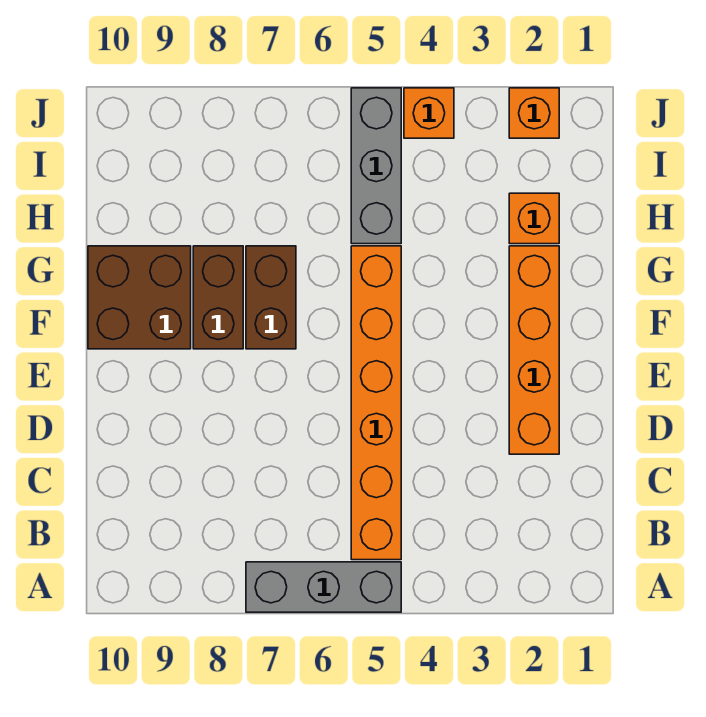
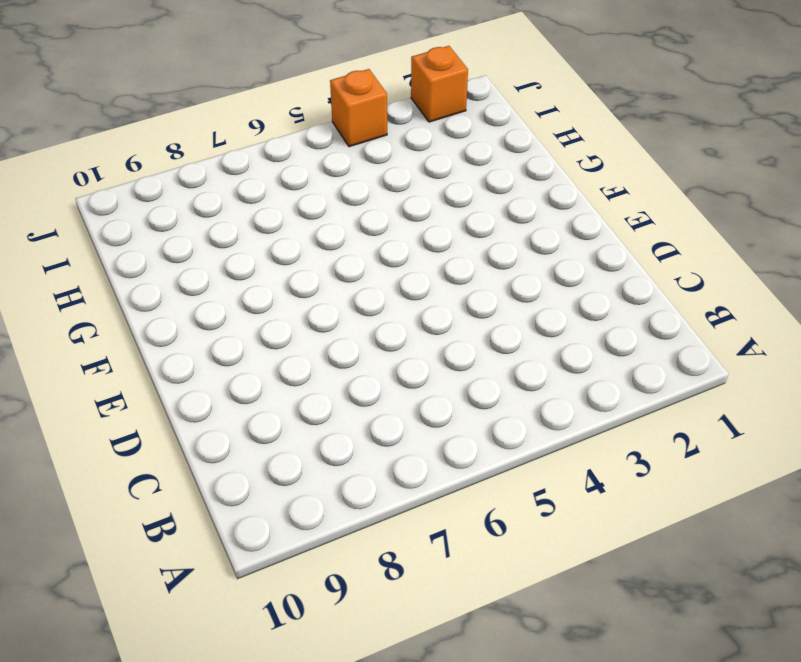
none -> grey 1x3 brick [246,562,401,612]
none -> orange 1x6 brick [351,246,401,560]

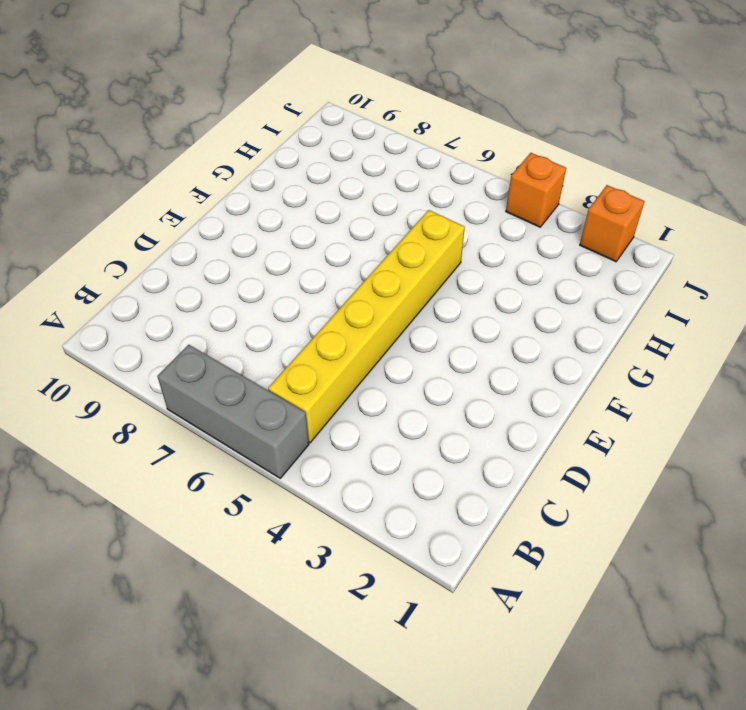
yellow 1x6 brick [268,210,465,443] -> orange 1x6 brick [351,246,401,560]
none -> orange 1x4 brick [509,246,559,454]
none -> brown 1x2 brick [246,246,296,349]

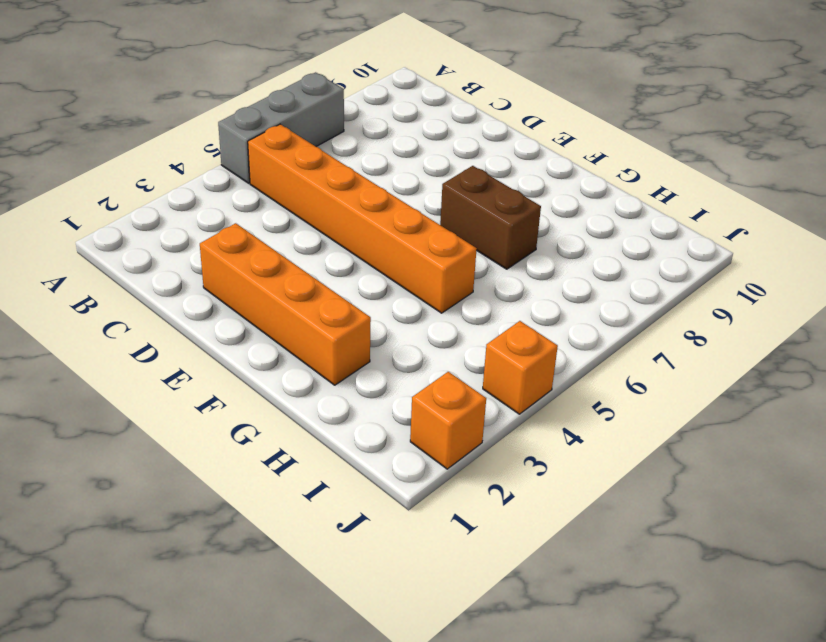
none -> brown 1x2 brick [193,246,243,349]
none -> brown 2x2 brick [88,246,191,349]

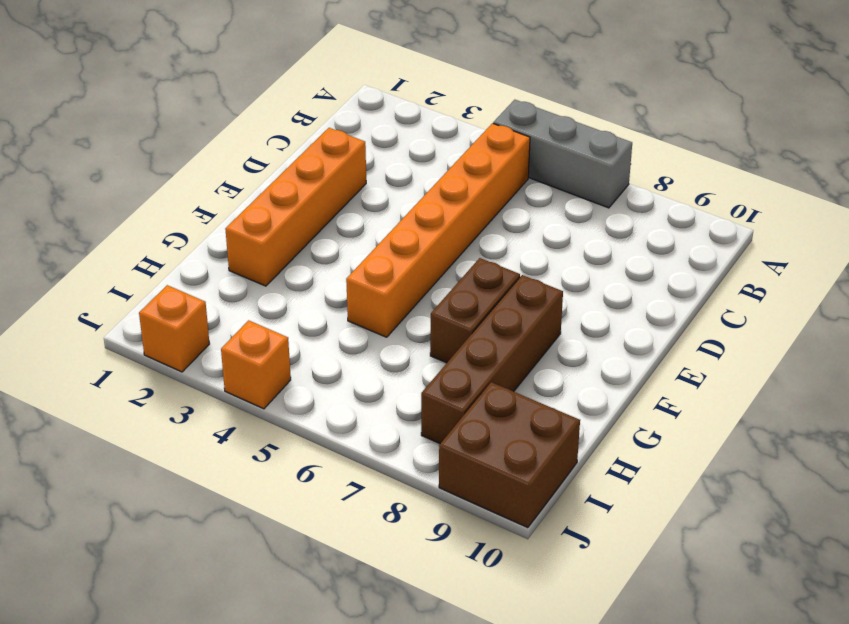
brown 1x4 brick [421,275,563,444] -> brown 1x2 brick [193,246,243,349]
brown 2x2 brick [439,382,580,528] -> brown 2x2 brick moved to [88,246,191,349]
none -> orange 1x1 brick [509,193,559,244]
none -> grey 1x3 brick [351,88,401,244]

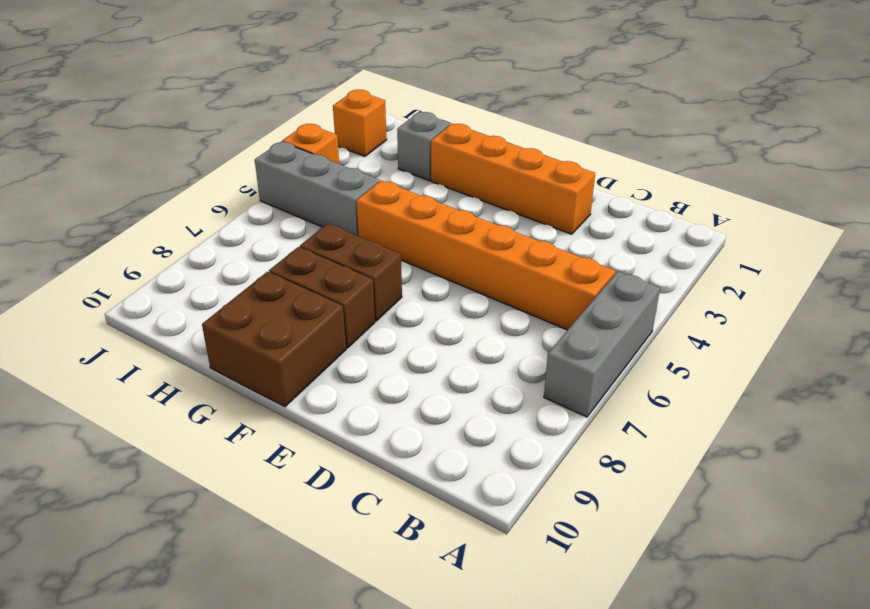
grey 1x1 brick [397,112,451,181] -> orange 1x1 brick [509,193,559,244]

